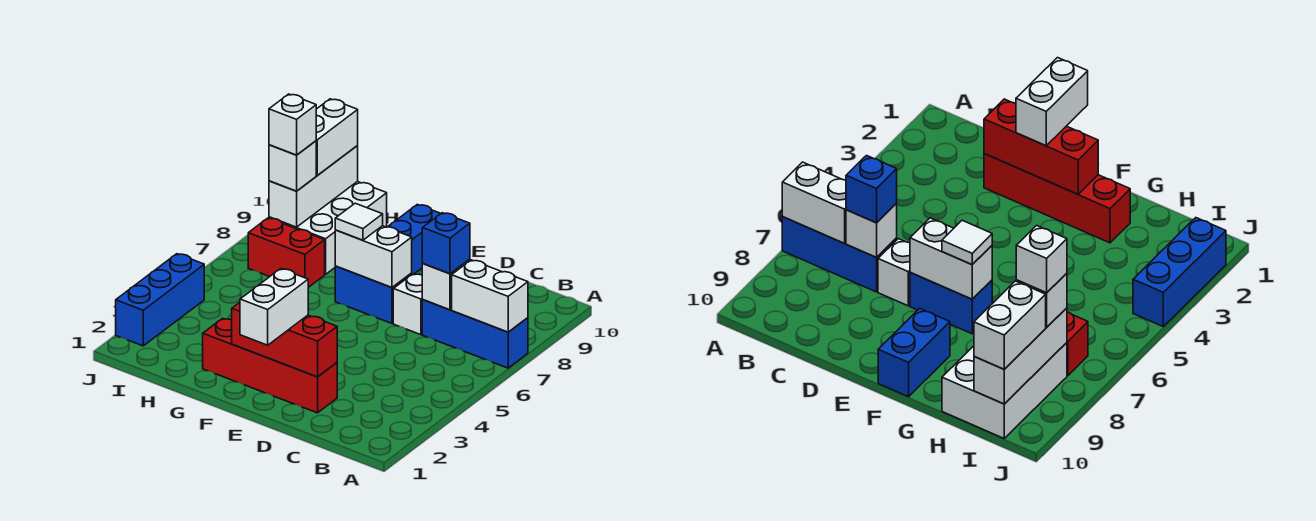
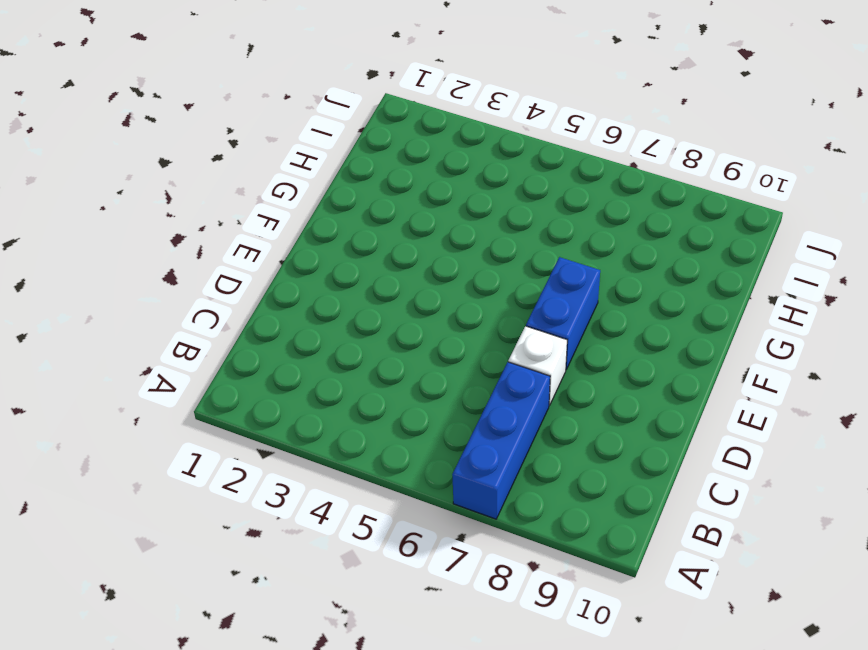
none -> red 1x4 brick [203,318,337,413]
none -> blue 1x2 brick [388,204,441,274]
none -> red 1x2 brick [248,218,325,288]

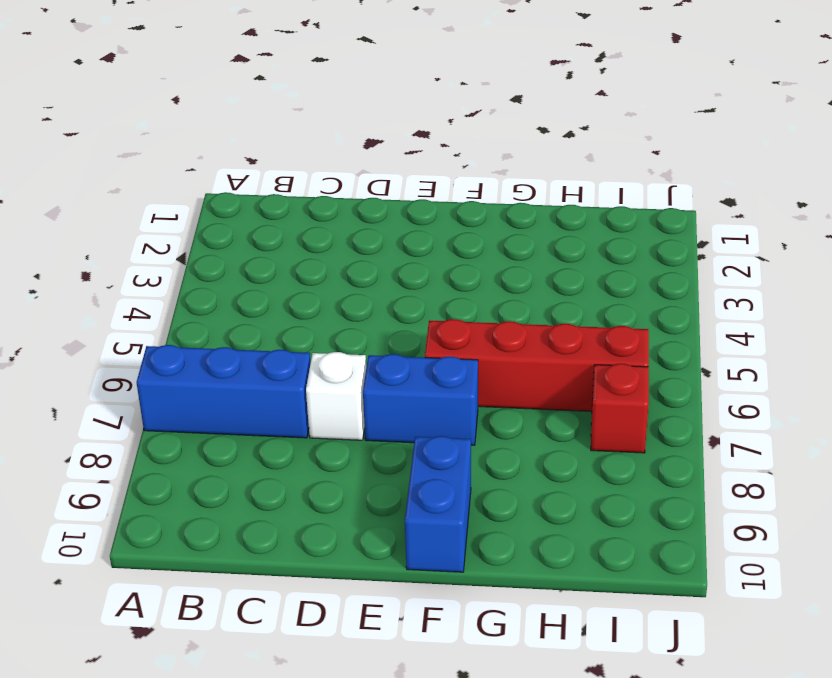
red 1x4 brick [425,319,649,411] -> red 1x4 brick moved to [203,318,337,413]
red 1x1 brick [591,364,649,453] -> red 1x2 brick [248,218,325,288]
none -> white 2x3 brick [269,181,387,274]
none -> blue 1x3 brick [116,254,204,346]
none -> white 1x2 brick [452,260,528,332]

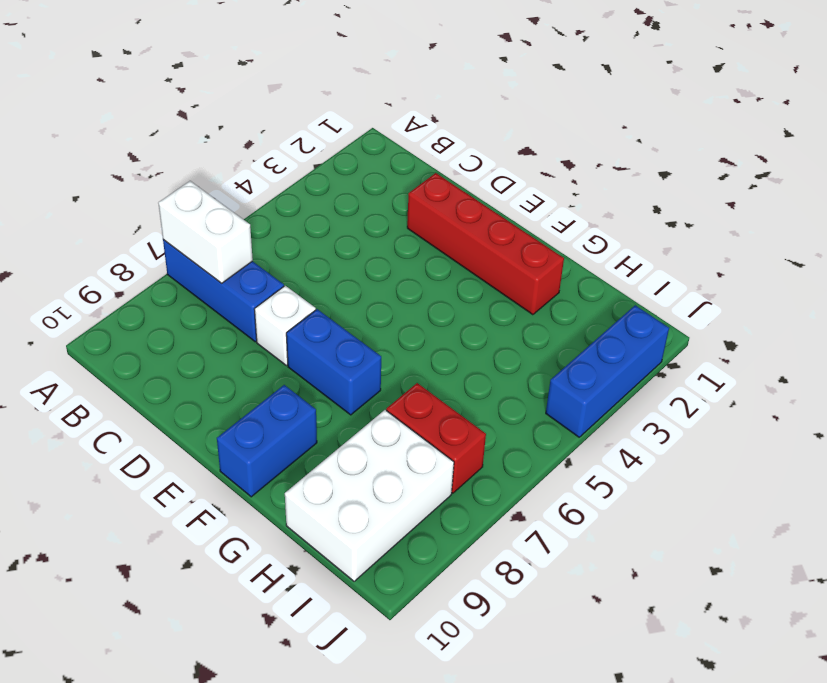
none -> white 1x1 brick [422,259,470,310]
none -> red 1x3 brick [232,303,337,377]
none -> white 1x2 brick [335,226,412,288]

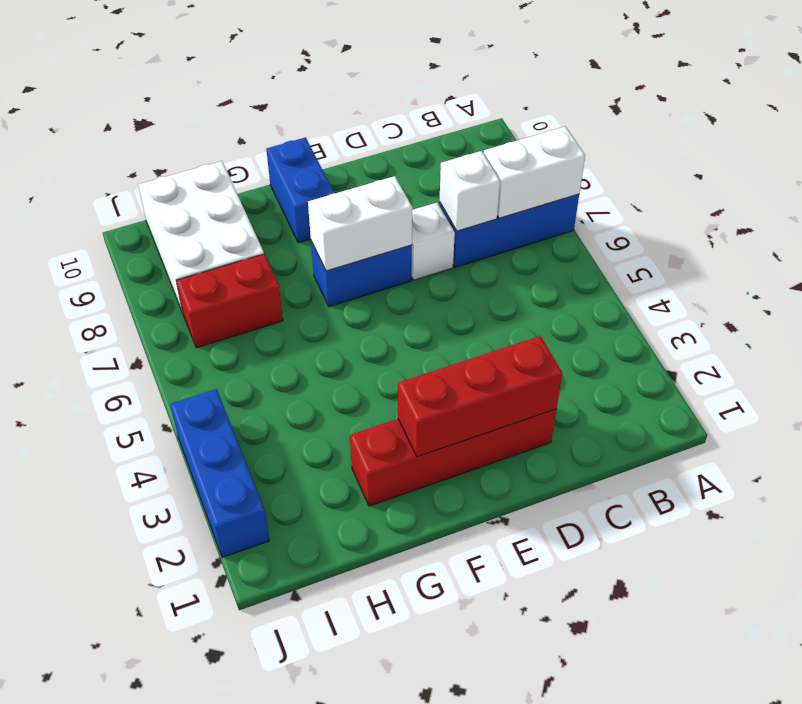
none -> white 1x3 brick [269,146,358,227]
none -> blue 1x1 brick [422,213,470,274]
none -> white 1x2 brick [240,269,308,345]

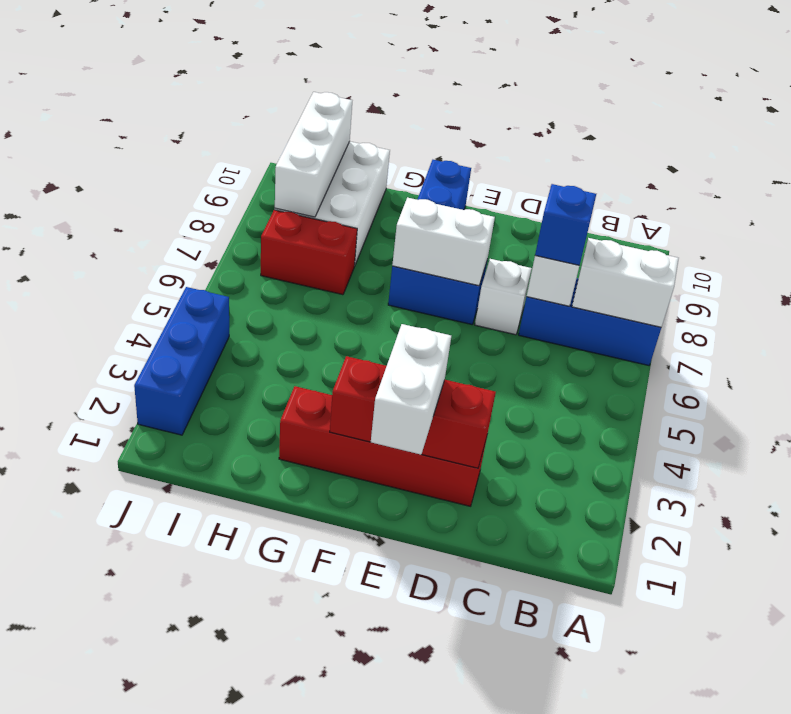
none -> white 1x1 tile [335,203,383,240]
none -> white 1x1 brick [269,141,316,191]
none -> white 1x2 brick [316,99,358,176]

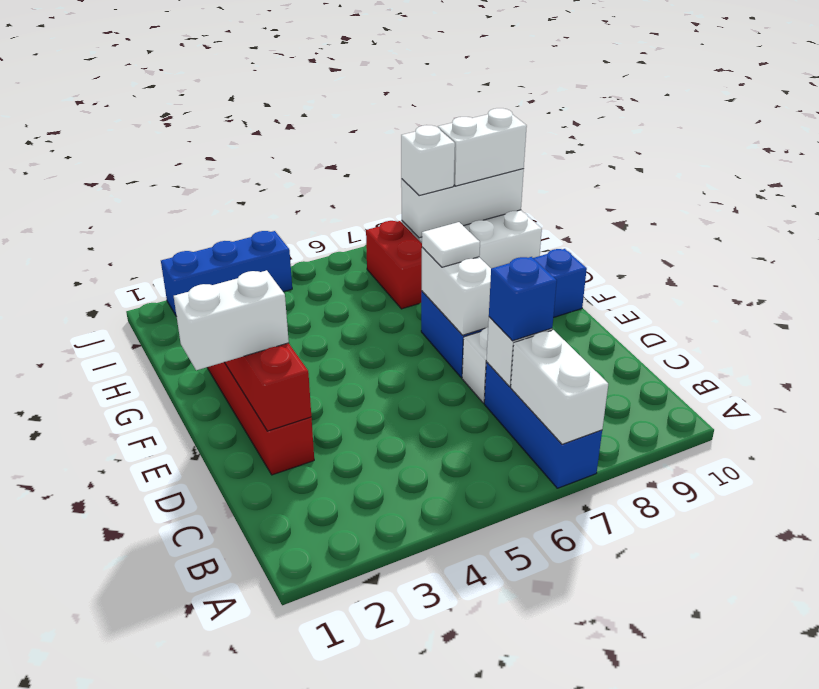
none -> white 1x1 brick [269,94,316,155]

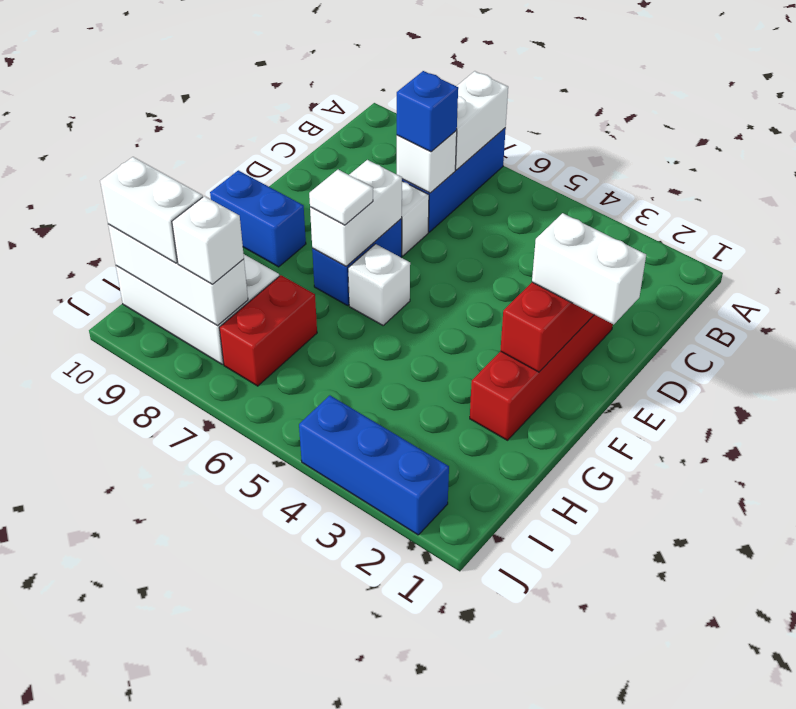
white 1x1 brick [348,244,410,325] -> white 1x1 brick moved to [269,94,316,155]

